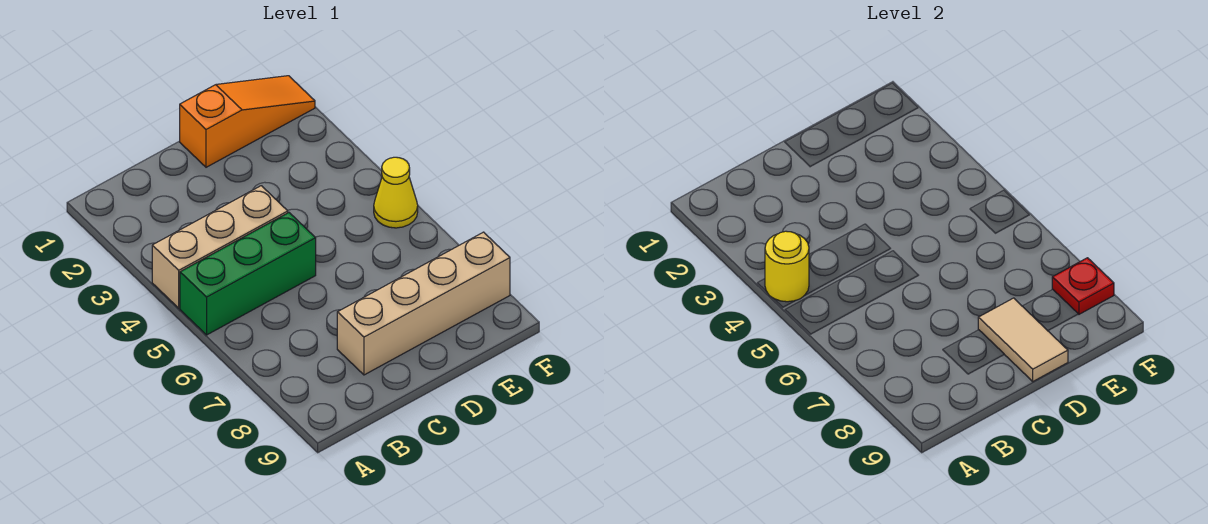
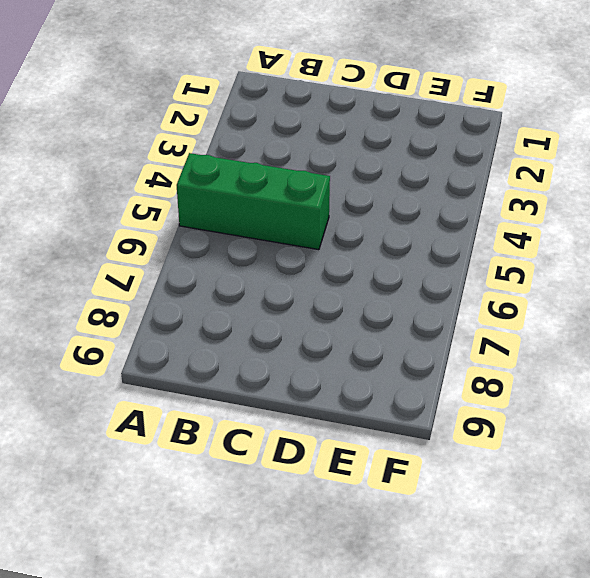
none -> tan 1x3 brick [152,186,288,308]
none -> tan 1x4 brick [337,232,510,375]

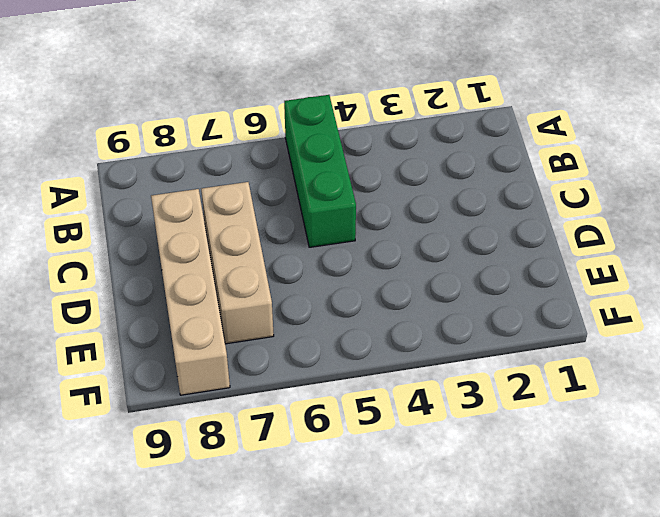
tan 1x3 brick [201,182,274,344] -> tan 1x3 brick moved to [152,186,288,308]
none -> orange 1x3 slope [180,76,315,167]
none -> yellow 1x1 cone [374,157,418,228]

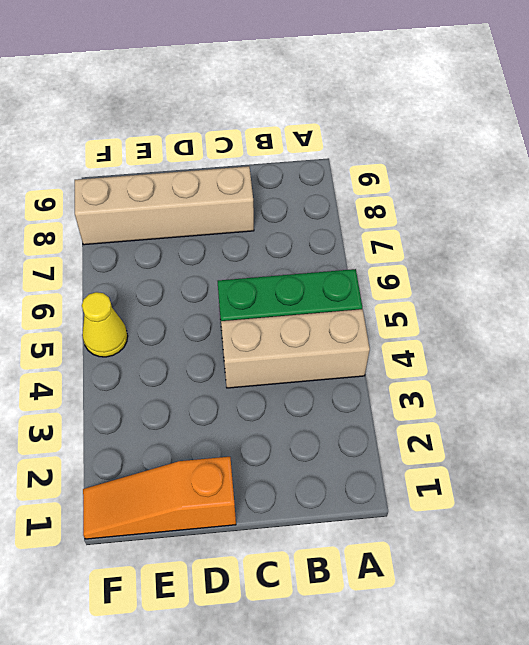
none -> yellow 1x1 round brick [765,231,809,302]
none -> tan 1x2 tile [978,298,1068,381]

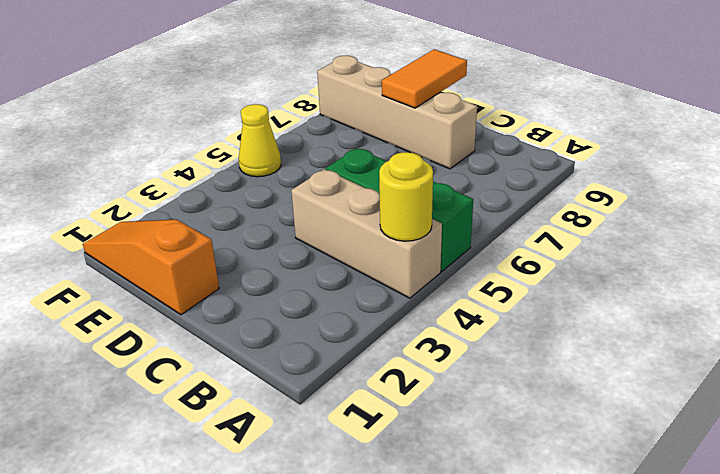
orange 1x2 tile [382,49,467,108] -> tan 1x2 tile [978,298,1068,381]
none -> red 1x1 plate [1052,258,1114,314]

